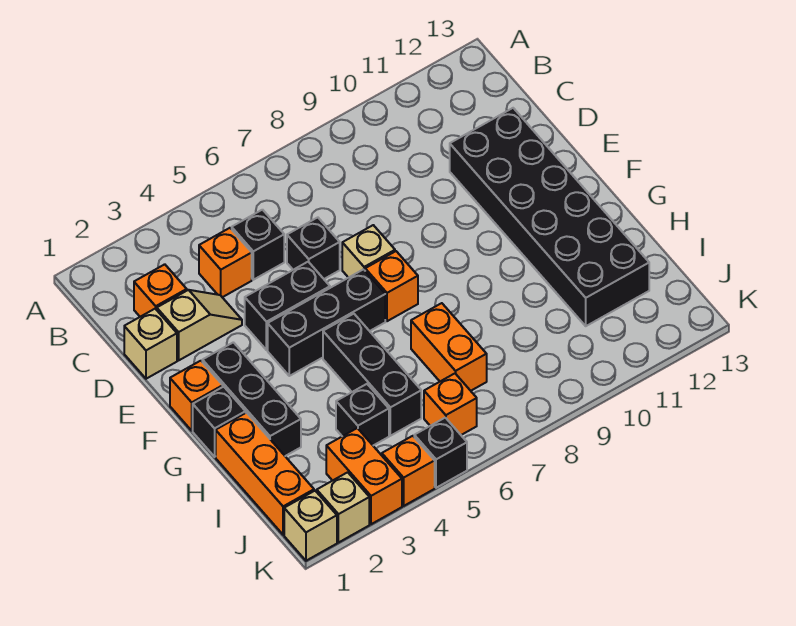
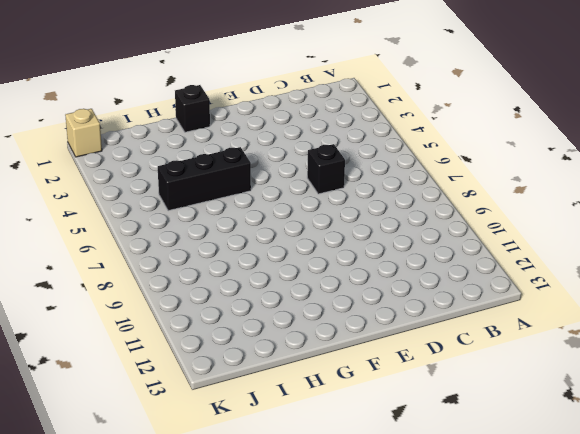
none -> orange 1x1 brick [134,264,187,317]
none -> orange 1x1 brick [199,228,252,297]
none -> black 1x1 brick [232,210,284,280]

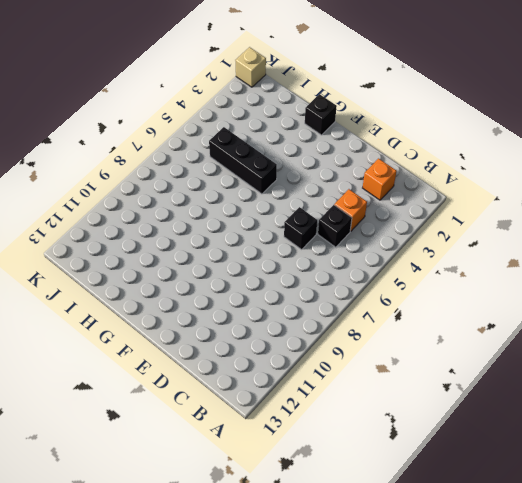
none -> tan 1x1 brick [124,309,177,379]
none -> tan 1x2 slope [157,290,242,360]
none -> black 2x6 brick [450,108,649,326]

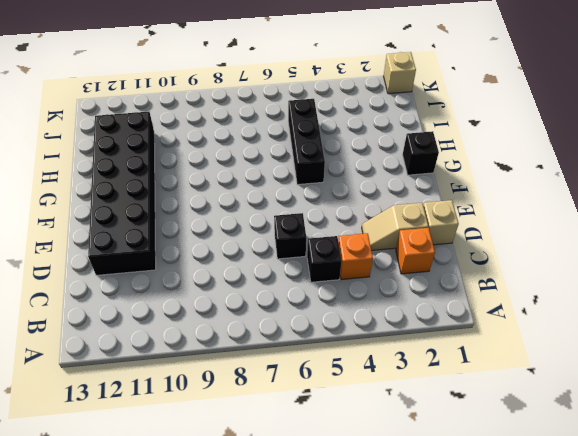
none -> black 1x2 brick [245,262,330,350]
none -> tan 1x1 brick [342,225,395,278]
none -> orange 1x1 brick [170,361,223,431]

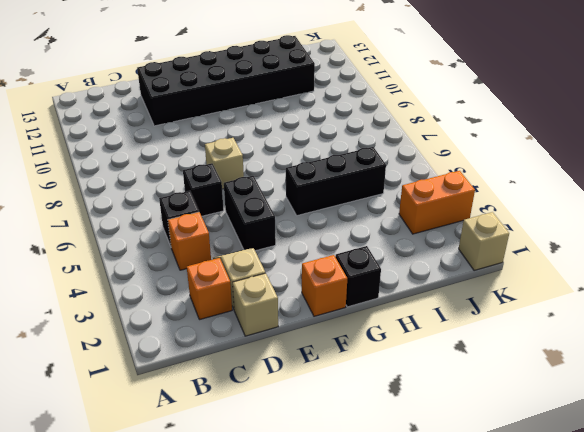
none -> black 1x3 brick [202,342,301,456]
none -> black 1x3 brick [268,269,385,376]
none -> orange 1x1 brick [365,251,418,321]

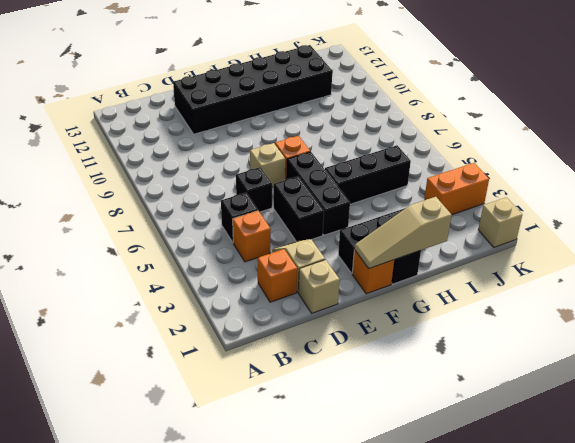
tan 1x3 slope [354,197,452,268] -> none
none -> orange 1x3 brick [216,413,314,535]
none -> orange 1x2 brick [411,303,487,391]
none -> black 1x1 brick [336,384,389,445]

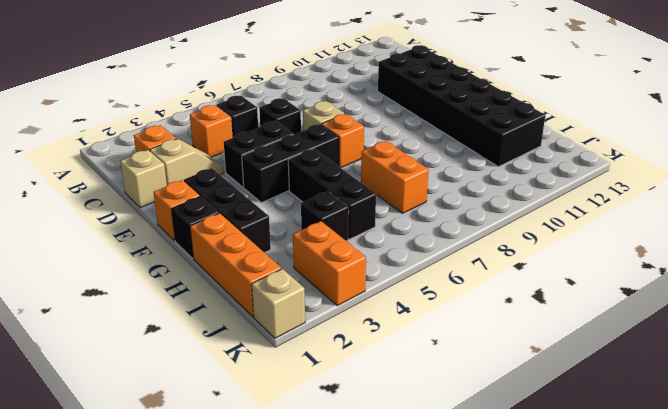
none -> orange 1x1 brick [424,374,477,435]
none -> tan 1x1 brick [317,472,369,543]
none -> orange 1x1 brick [382,436,435,506]

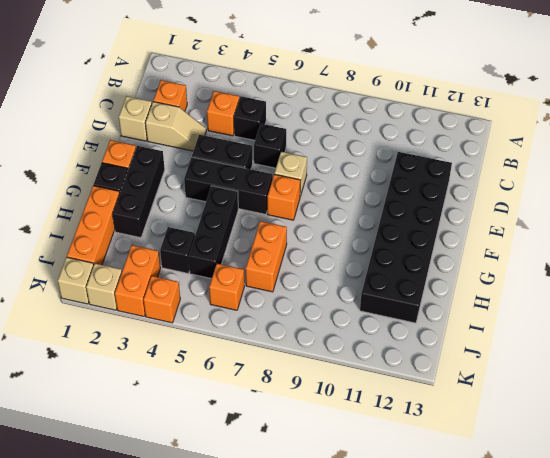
none -> black 1x1 brick [414,418,467,488]

